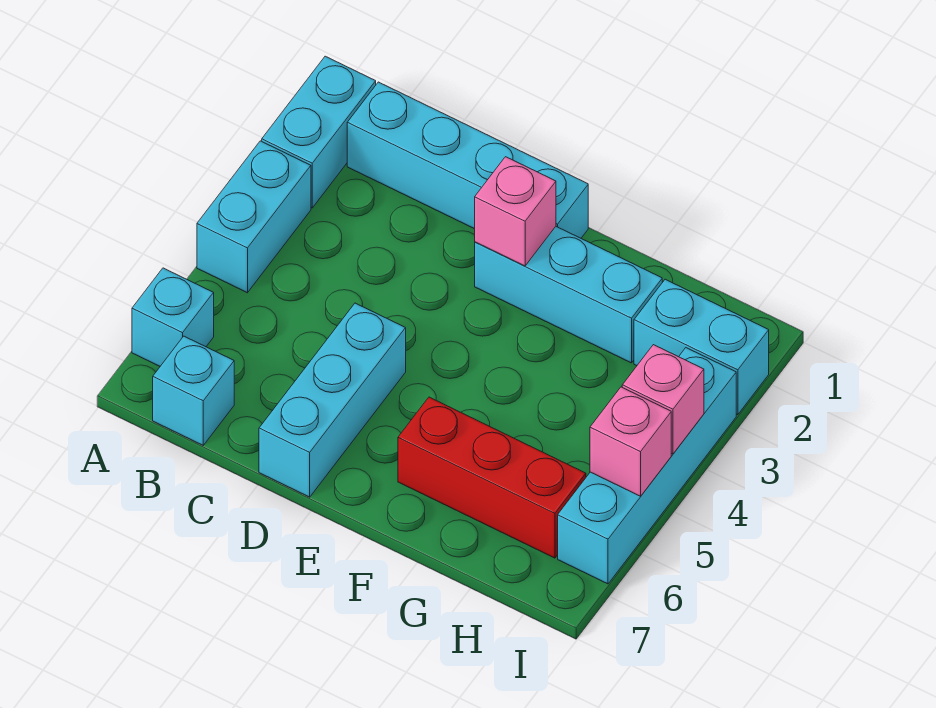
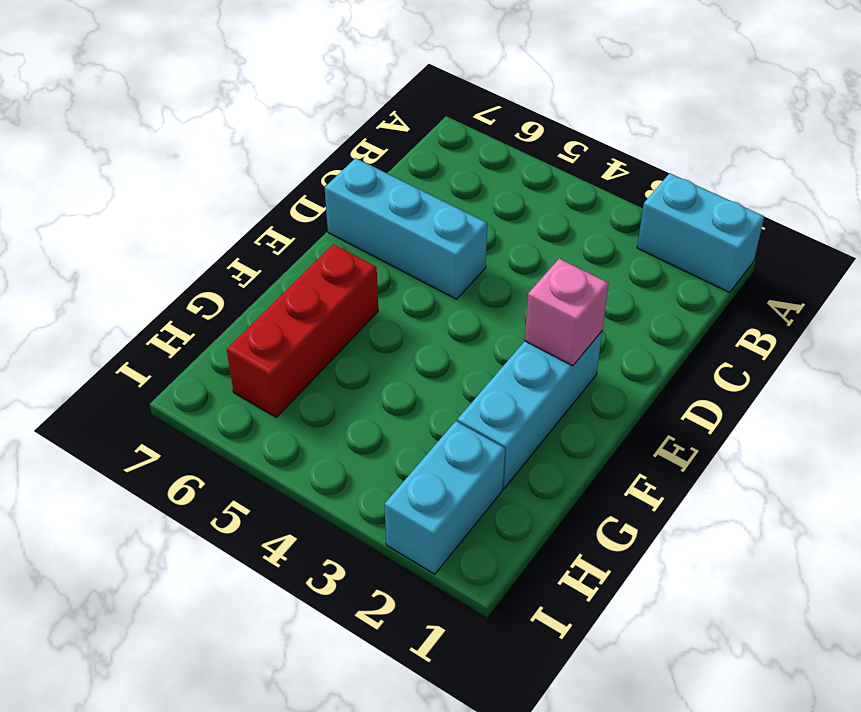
none -> cyan 1x2 brick [197,141,311,293]
none -> cyan 1x1 brick [132,268,214,366]
none -> cyan 1x4 brick [347,82,588,238]

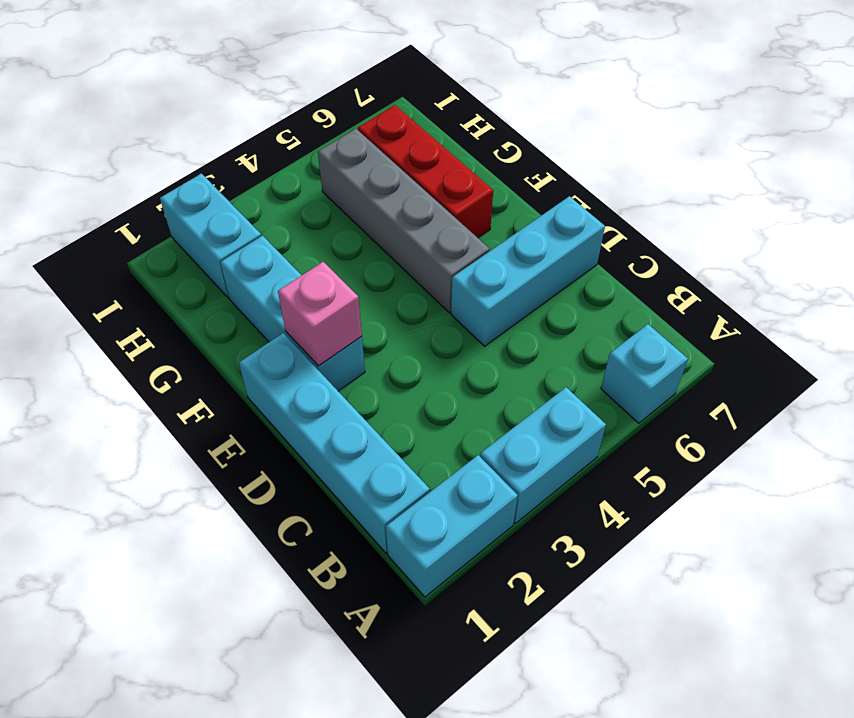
grey 1x4 brick [318,129,489,313] -> none
none -> cyan 1x1 brick [153,336,234,445]
none -> cyan 1x4 brick [558,348,736,584]
none -> pink 1x1 brick [622,345,704,454]

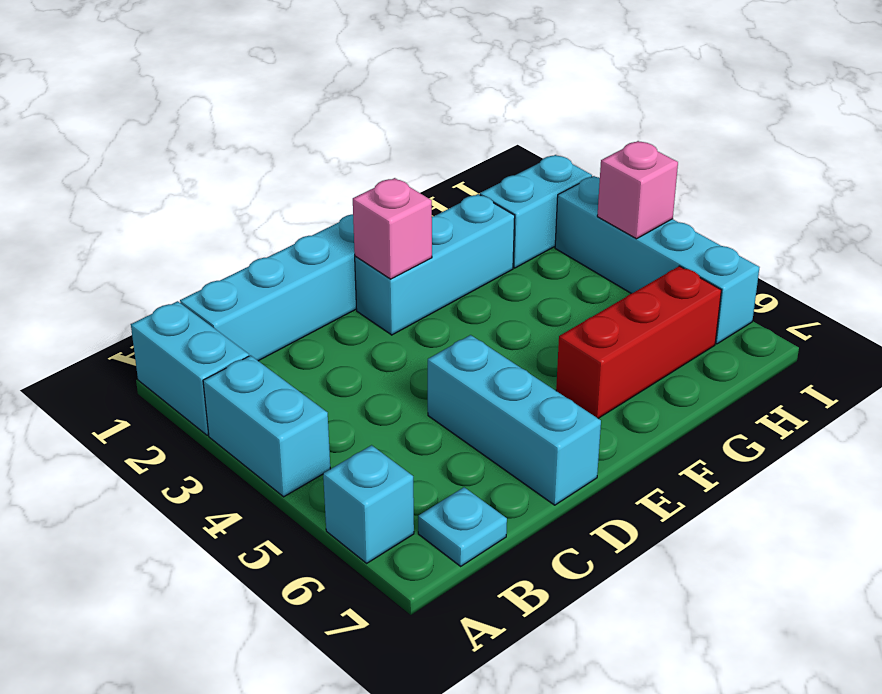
cyan 1x1 plate [418,487,507,566] -> cyan 1x1 brick [153,336,234,445]
none -> pink 1x1 brick [590,387,671,496]

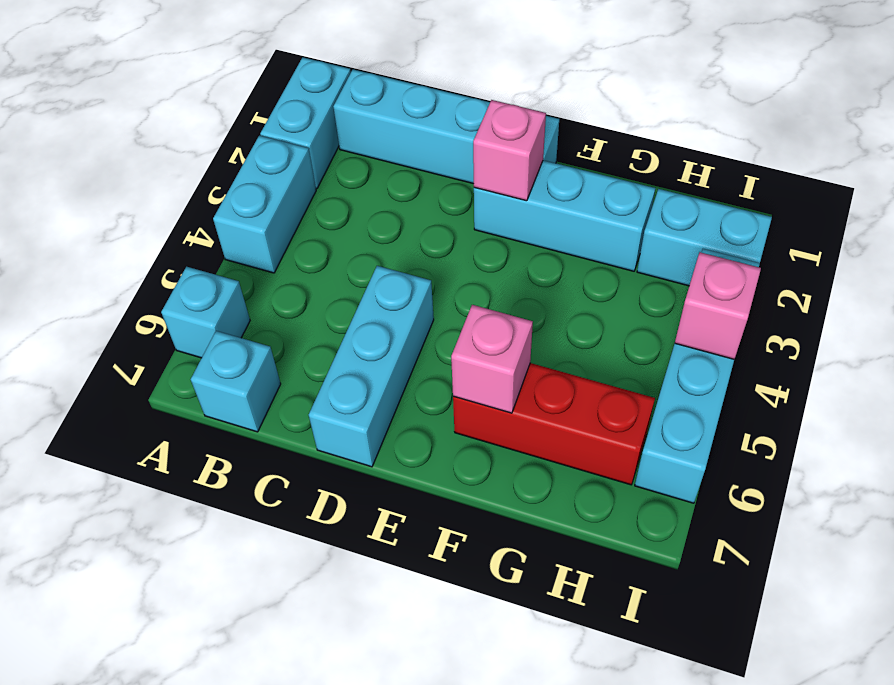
pink 1x1 brick [451,305,533,413] -> pink 1x1 brick moved to [590,387,671,496]

